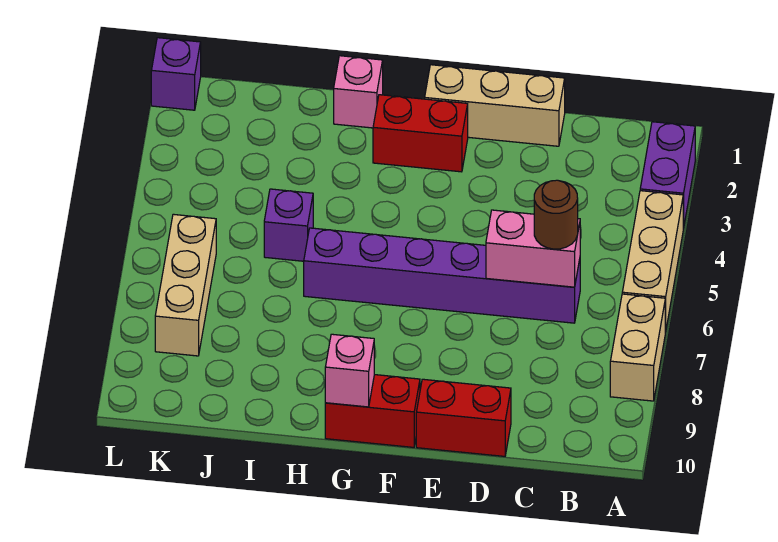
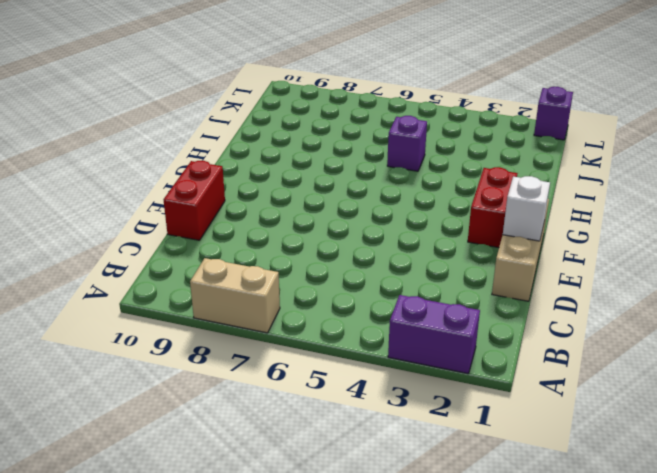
white 1x1 brick [503,176,550,241] -> none
none -> tan 1x3 brick [622,191,683,332]
none -> purple 1x6 brick [304,228,580,323]
none -> red 1x2 brick [325,375,420,447]

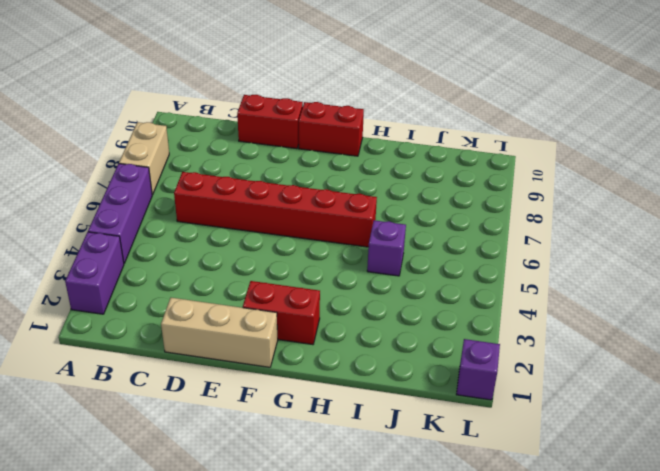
purple 1x3 brick [88,164,152,263] -> tan 1x3 brick [622,191,683,332]
red 1x6 brick [174,172,377,247] -> purple 1x6 brick [304,228,580,323]
none -> pink 1x1 brick [334,56,383,128]
none -> tan 1x3 brick [155,214,216,356]
none -> pink 1x2 brick [486,210,580,287]

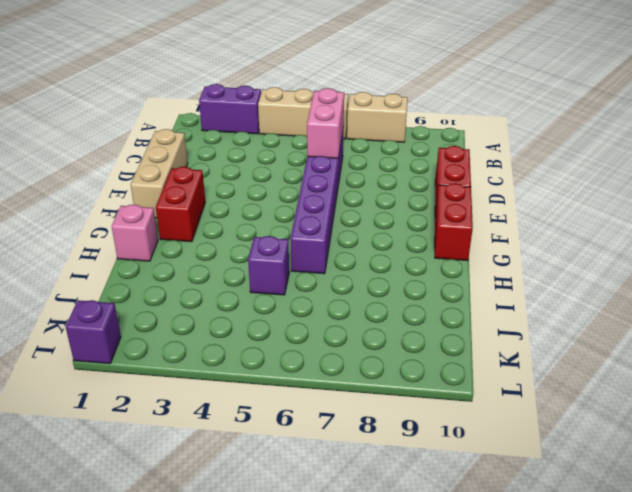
none -> tan 1x3 brick [155,214,216,356]
none -> pink 1x1 brick [325,334,374,407]
none -> brown 1x1 round brick [534,180,578,249]

